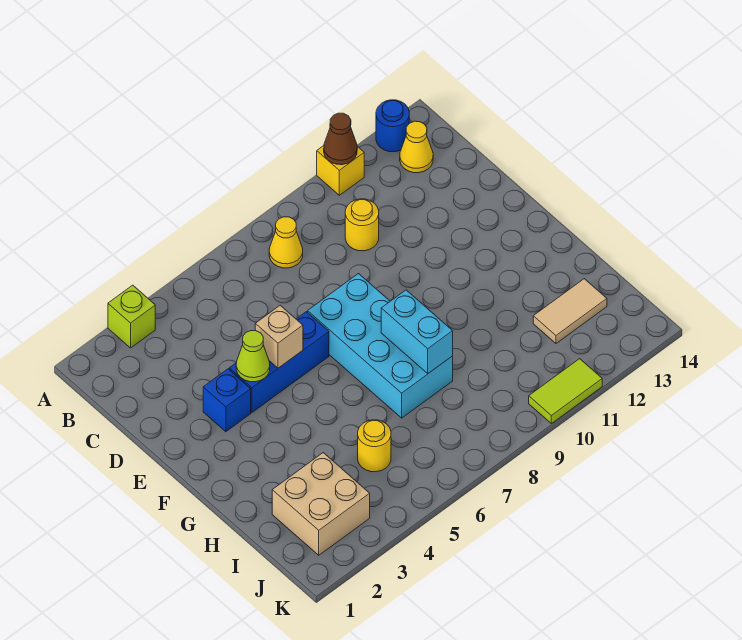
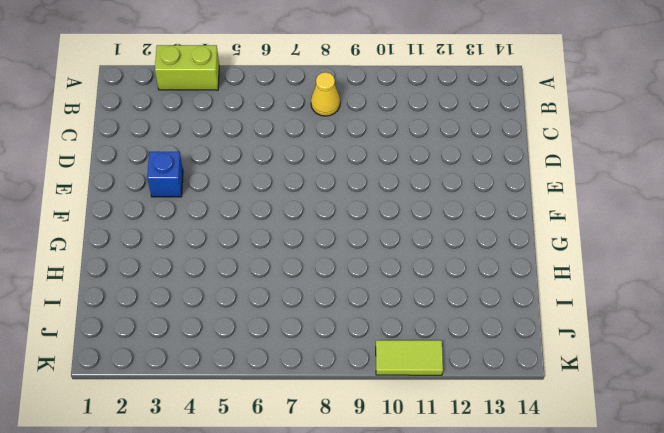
lime 1x2 brick [155,45,219,90] -> lime 1x1 brick [108,285,155,348]
none -> yellow 1x1 brick [317,146,364,195]
none -> blue 1x1 round brick [376,100,409,152]
none -> yellow 1x1 cone [400,121,433,173]

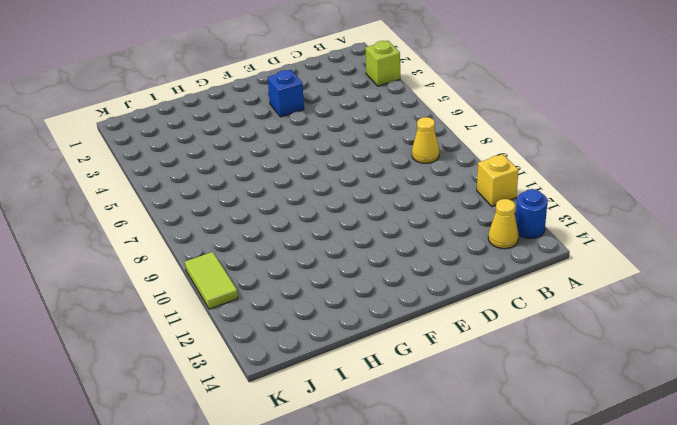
none -> yellow 1x1 round brick [345,199,379,251]
none -> blue 1x3 brick [229,312,329,412]
none -> cyan 2x4 brick [308,274,453,418]

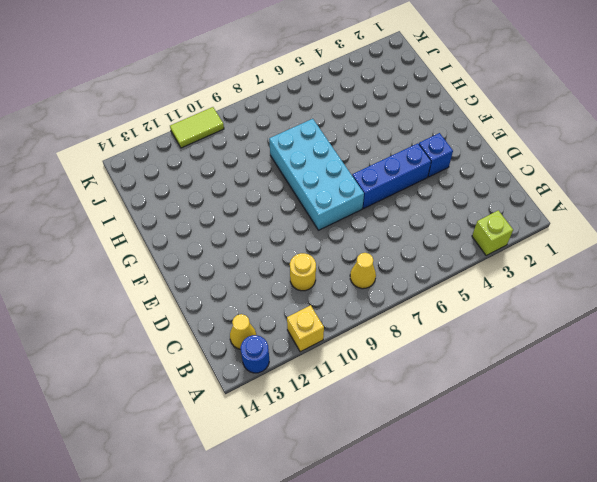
none -> tan 2x2 brick [272,453,370,555]
none -> yellow 1x1 round brick [358,420,391,472]
none -> tan 1x2 tile [533,279,607,343]

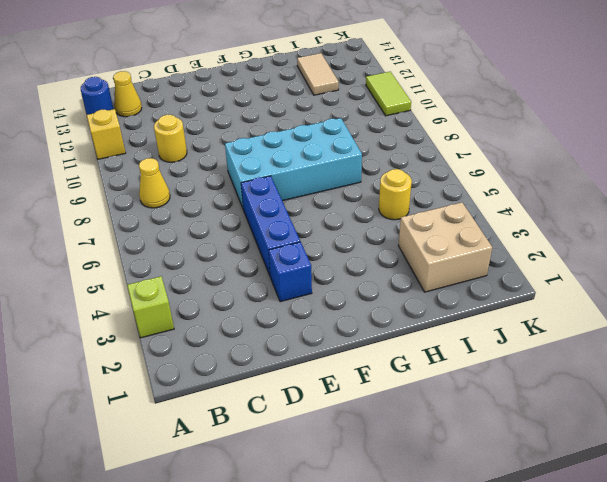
none -> brown 1x1 cone [324,113,357,165]
none -> lime 1x1 cone [236,331,270,382]
none -> tan 1x1 brick [255,305,303,368]

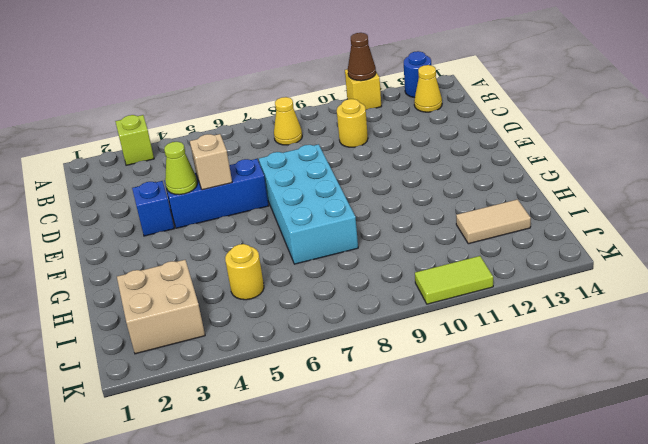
none -> cyan 1x2 brick [381,290,453,374]

